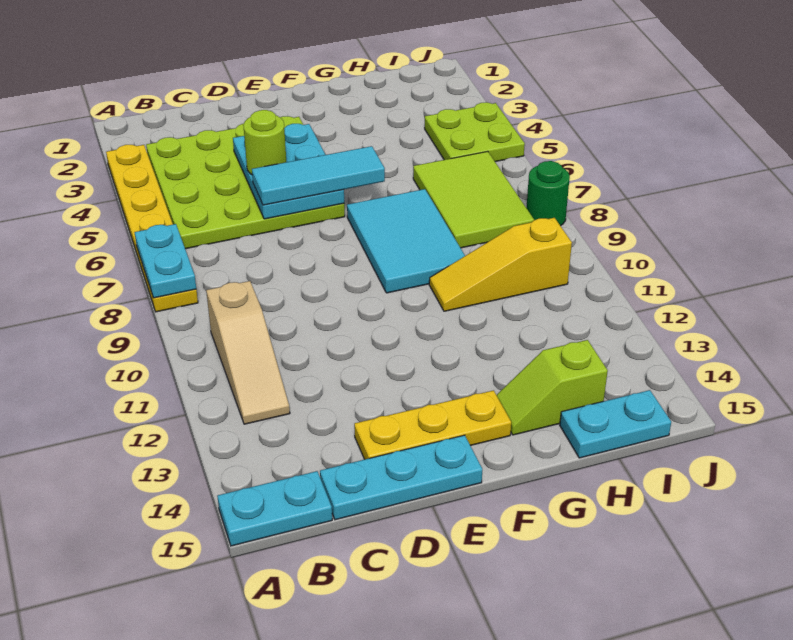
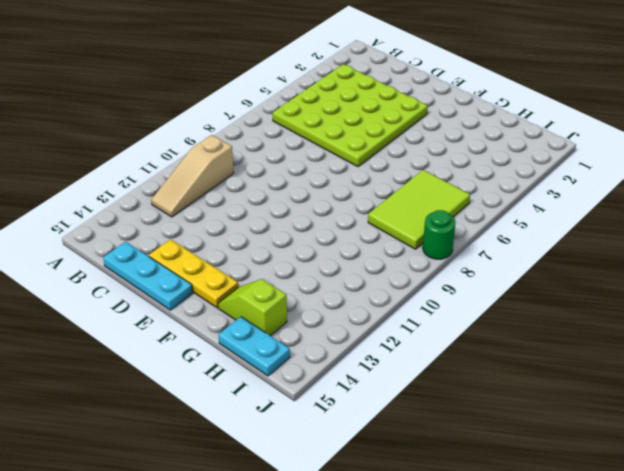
none -> yellow 1x6 plate [106,145,198,312]
none -> cyan 1x2 plate [217,471,332,546]
none -> cyan 2x3 tile [347,189,465,293]

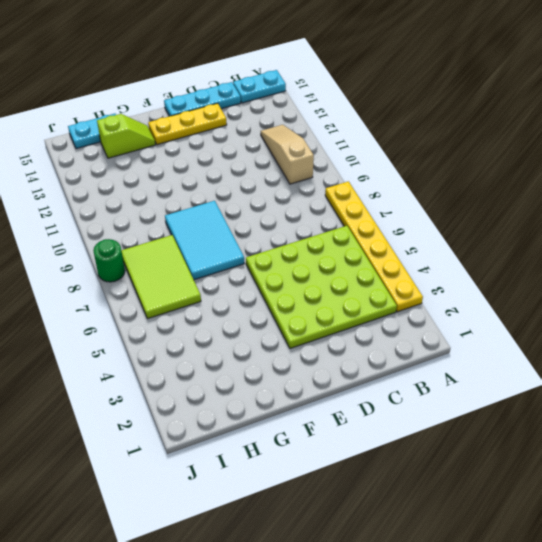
none -> yellow 1x3 slope [429,218,572,311]
none -> lime 2x2 plate [425,102,525,162]
none -> cyan 1x2 plate [135,224,196,298]

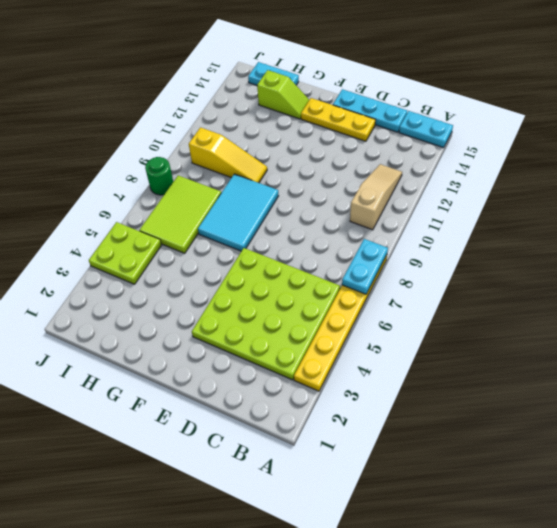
none -> cyan 2x3 plate [233,124,344,219]
none -> lime 1x1 round brick [243,110,286,174]
none -> cyan 1x3 tile [252,146,385,205]

